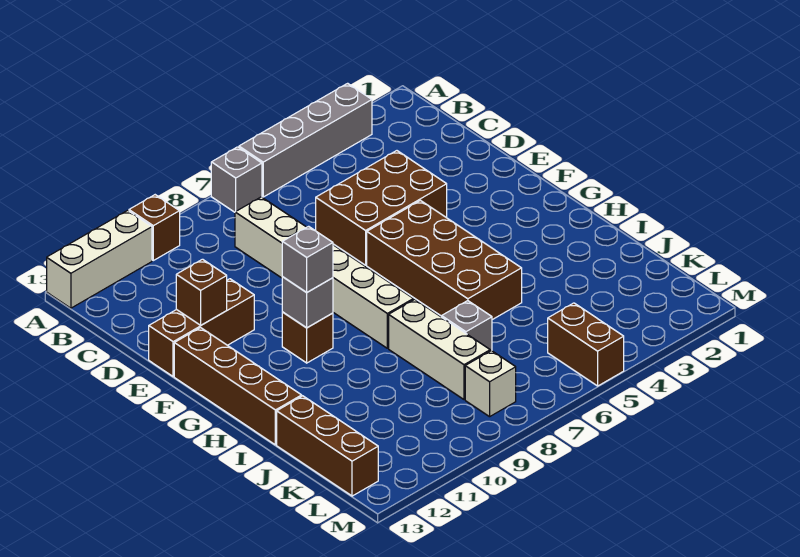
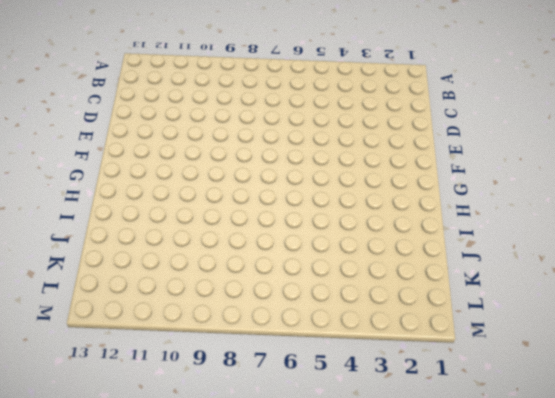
none -> grey 1x4 brick [239,83,372,197]
none -> grey 1x1 brick [211,147,262,212]
none -> brown 1x1 brick [129,195,180,260]

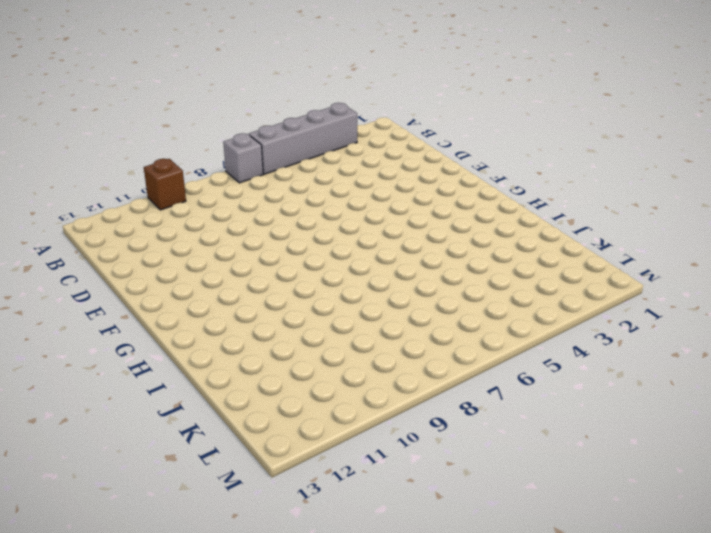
none -> white 1x3 brick [47,210,152,308]
none -> white 1x6 brick [235,197,413,348]
none -> brown 2x3 brick [316,151,447,265]

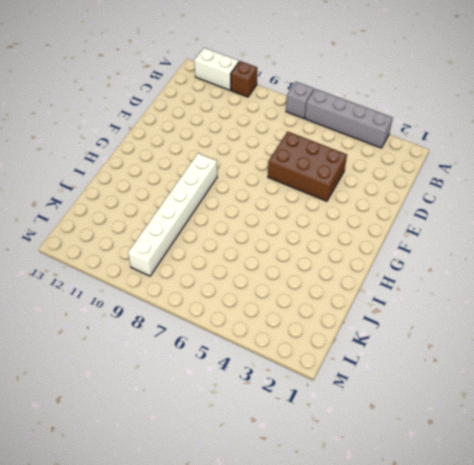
white 1x2 brick [194,48,239,90] -> white 1x3 brick [47,210,152,308]
white 1x6 brick [128,153,217,276] -> white 1x6 brick moved to [235,197,413,348]
none -> brown 1x3 brick [149,279,254,377]
none -> brown 2x4 brick [367,201,522,320]
none -> brown 1x4 brick [174,328,302,445]

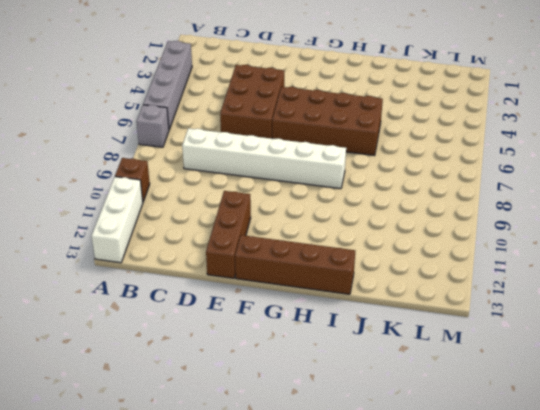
none -> brown 1x1 brick [282,312,333,363]
none -> white 1x3 brick [389,299,490,399]
none -> grey 1x1 brick [442,301,492,351]

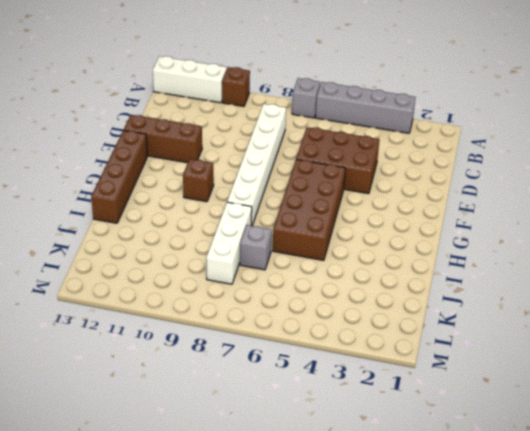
none -> brown 1x3 brick [277,396,378,496]
none -> brown 1x2 brick [548,303,624,386]
none -> white 1x1 brick [465,351,516,417]

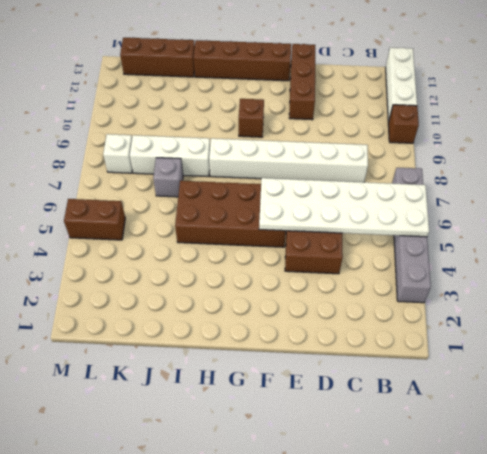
white 2x6 plate [259,178,429,237] -> none
none -> brown 1x1 brick [176,259,227,325]
none -> grey 1x1 brick [282,277,333,328]
none -> grey 1x1 brick [282,226,333,292]

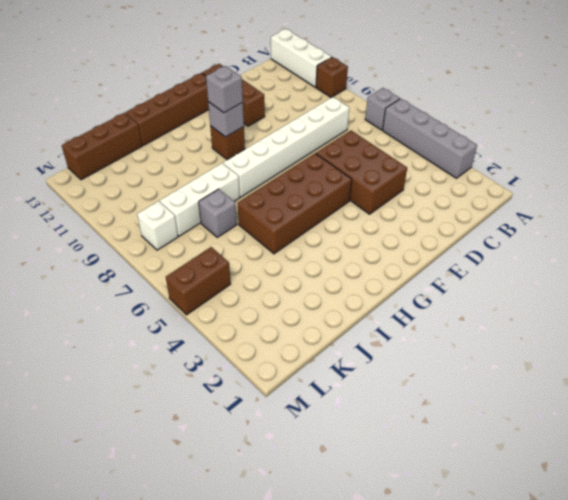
none -> brown 1x1 brick [176,259,227,325]

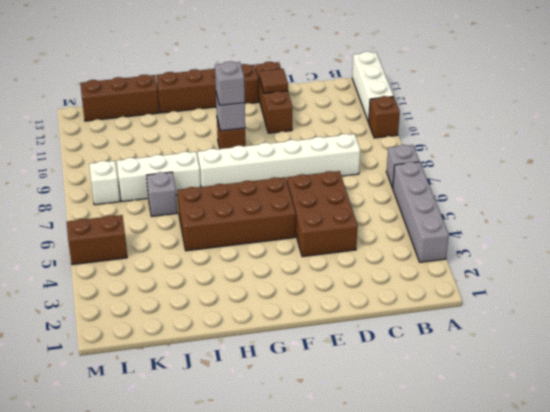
brown 1x1 tile [260,69,288,93] -> brown 1x1 brick [176,259,227,325]

